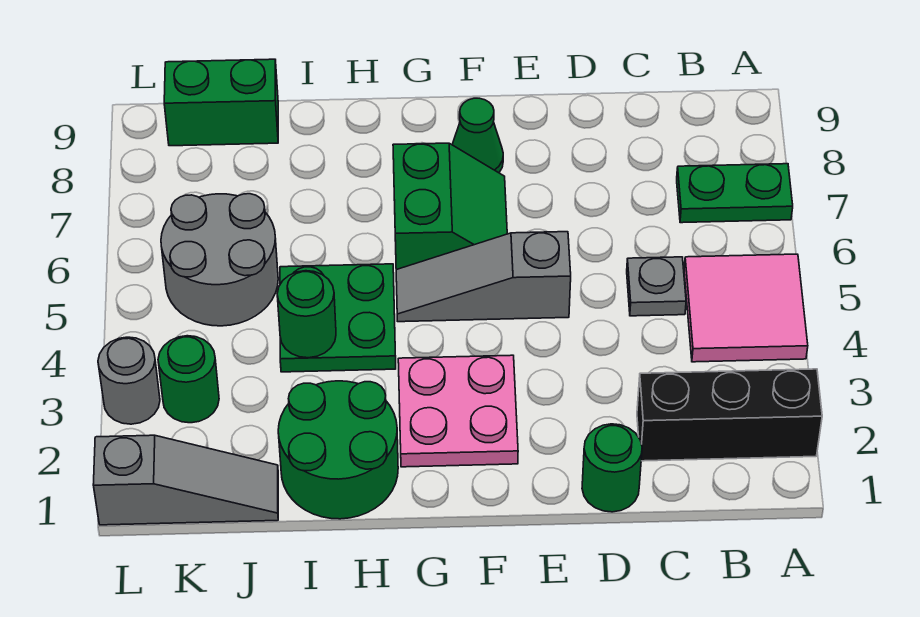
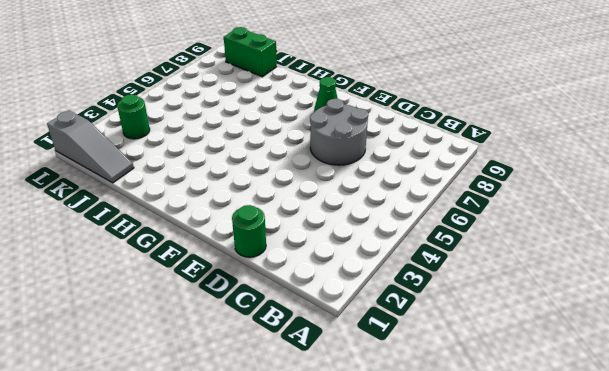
grey 2x2 round brick [310,99,368,165] -> grey 2x2 round brick moved to [161,194,278,326]
none -> black 1x3 brick [637,369,822,461]
none -> pink 2x2 tile [684,254,808,362]
none -> green 1x2 plate [677,164,793,223]

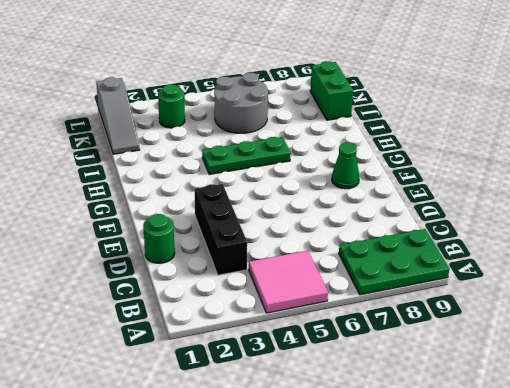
green 2x3 plate [339,229,449,295] -> green 1x2 plate [677,164,793,223]
black 1x3 brick [195,184,247,275] -> black 1x3 brick moved to [637,369,822,461]
green 1x3 plate [202,137,291,175] -> green 2x2 plate [280,264,396,372]
none -> grey 1x1 plate [627,257,686,316]
none -> grey 1x3 slope [396,232,571,322]
none -> pink 2x2 plate [398,355,518,467]

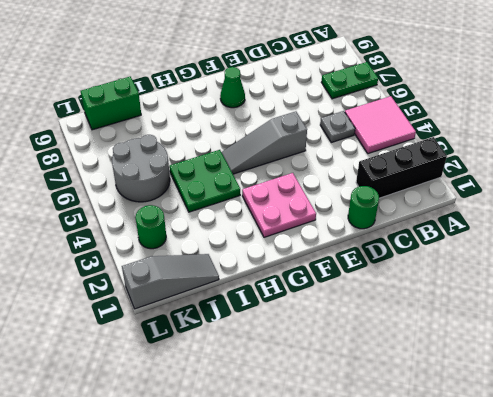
none -> green 2x2 slope [393,143,507,270]
none -> green 2x2 round brick [278,381,398,519]
none -> grey 1x1 round brick [98,337,160,424]

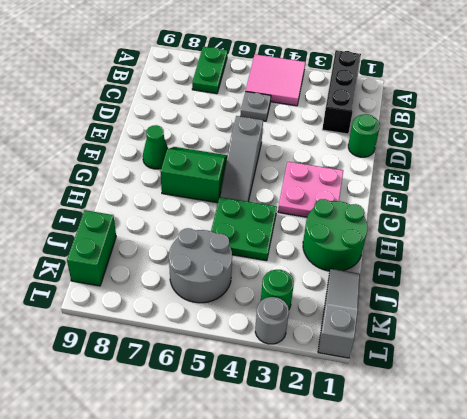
none -> green 1x1 round brick [277,271,336,358]

